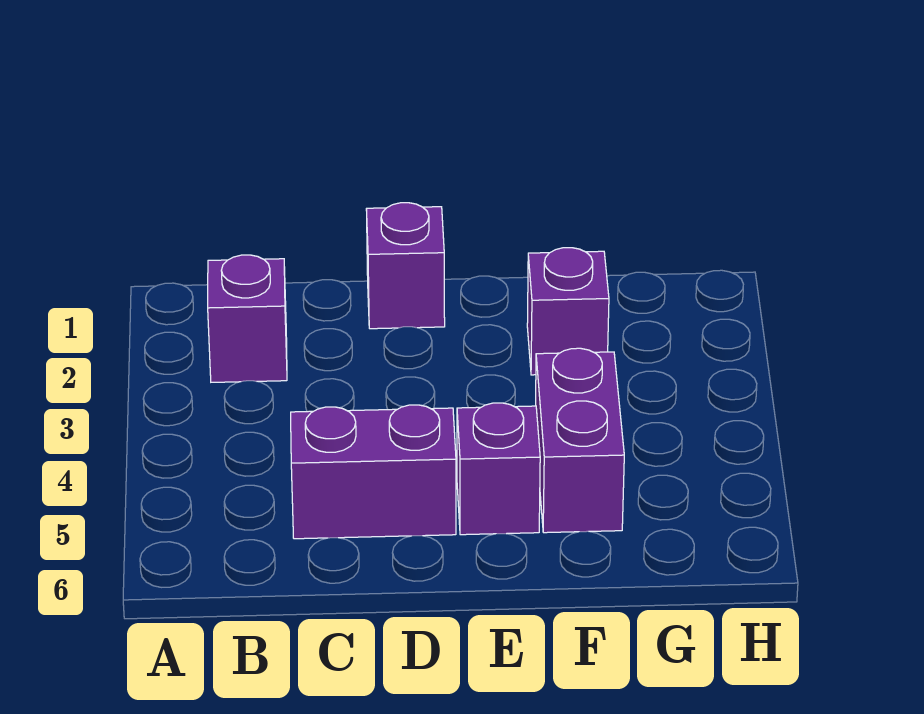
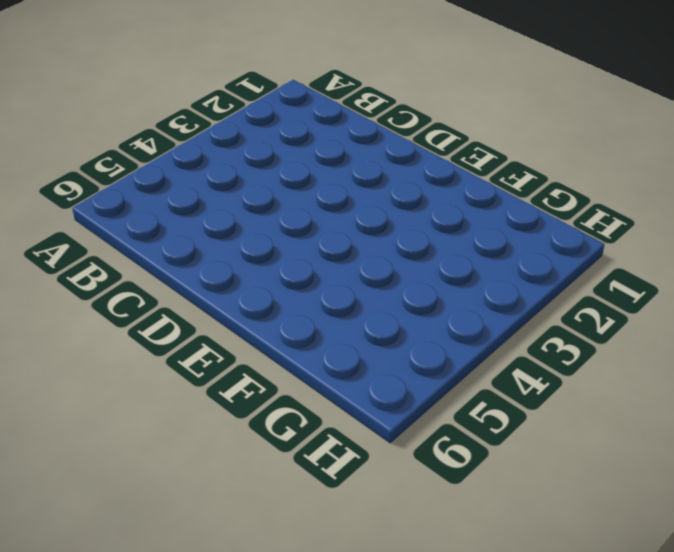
none -> purple 1x1 brick [208,255,287,382]
none -> purple 1x2 brick [291,405,456,539]

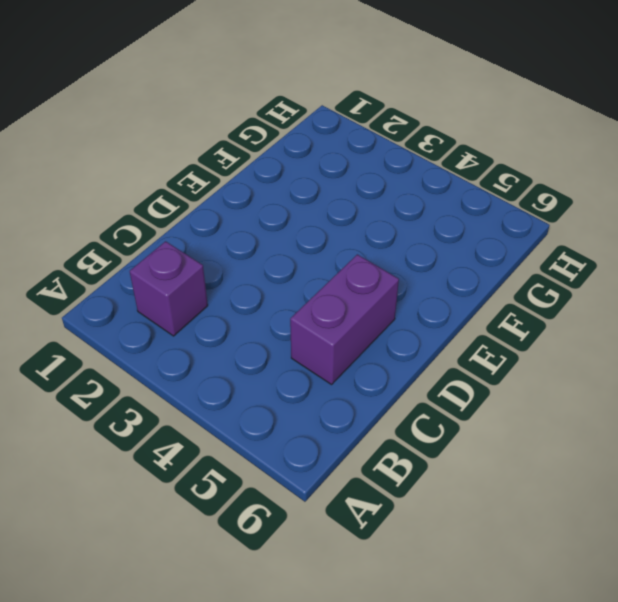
none -> purple 1x1 brick [366,203,445,329]
none -> purple 1x1 brick [457,403,540,535]

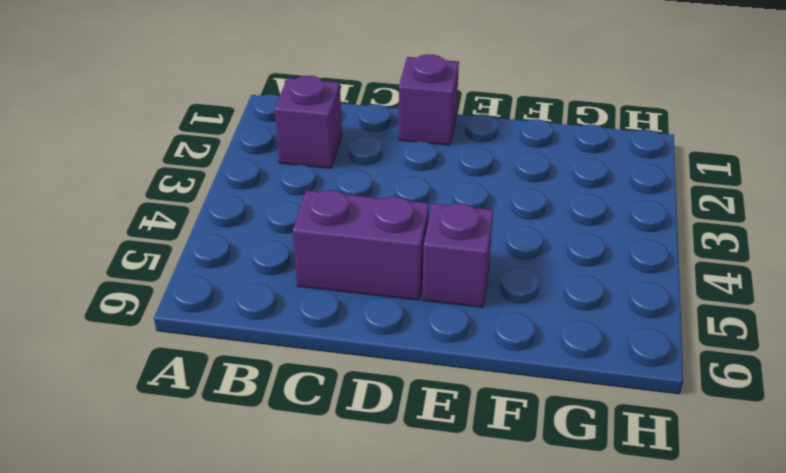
none -> purple 1x1 brick [527,248,609,375]
none -> purple 1x2 brick [536,348,624,533]

